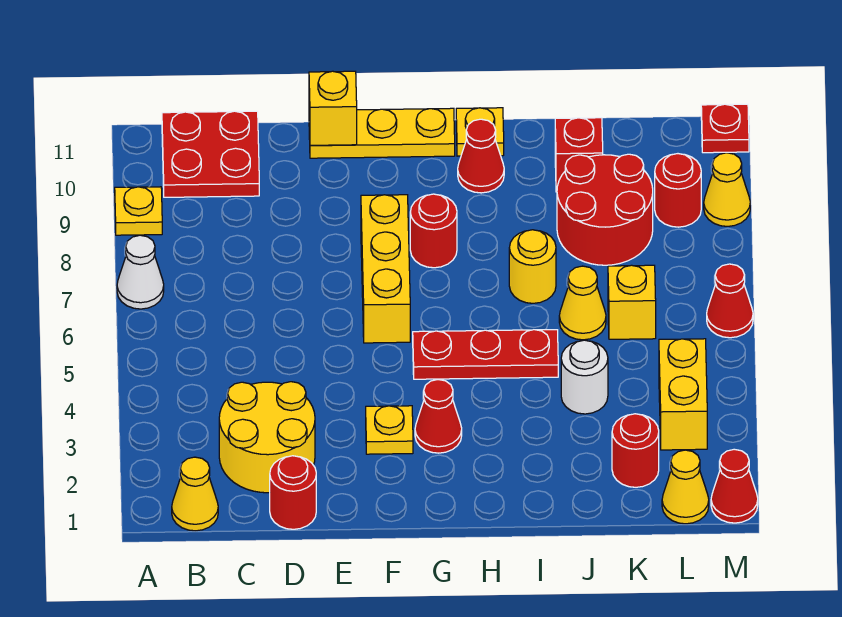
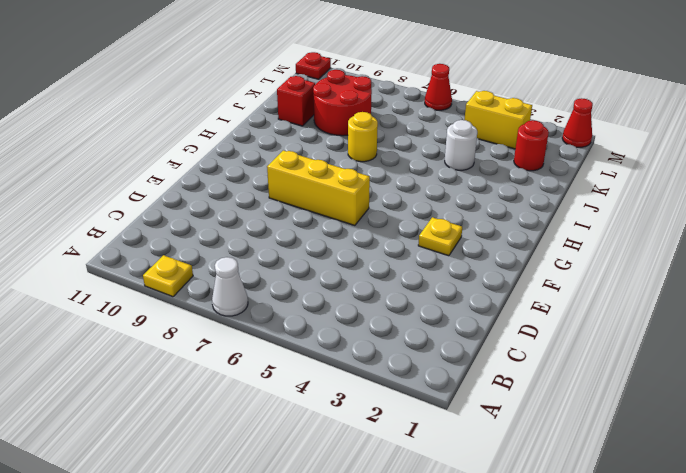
none -> yellow 1x1 cone [172,457,218,531]
none -> red 2x2 plate [162,111,259,197]
none -> yellow 2x2 round brick [219,382,315,493]

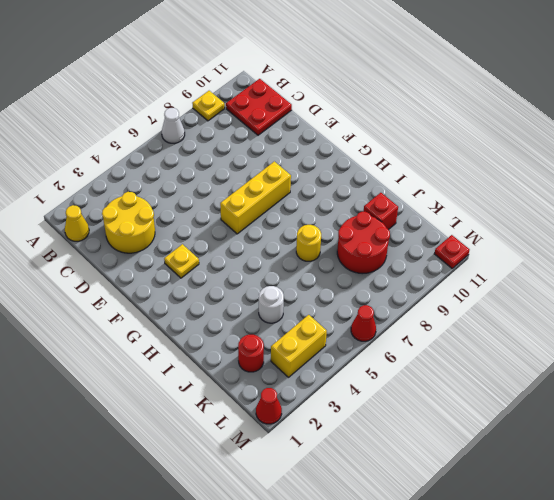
none -> red 1x1 round brick [270,456,316,529]
none -> yellow 1x3 plate [309,108,455,158]
none -> red 1x1 cone [415,380,462,453]

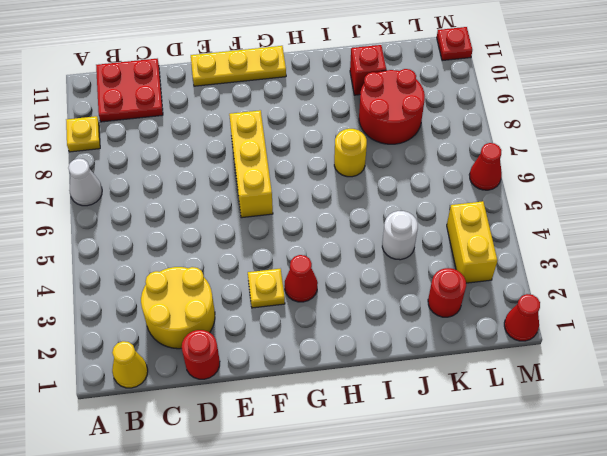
none -> red 1x3 plate [413,330,558,379]
none -> red 1x1 round brick [410,194,457,268]
none -> red 1x1 cone [458,119,504,193]

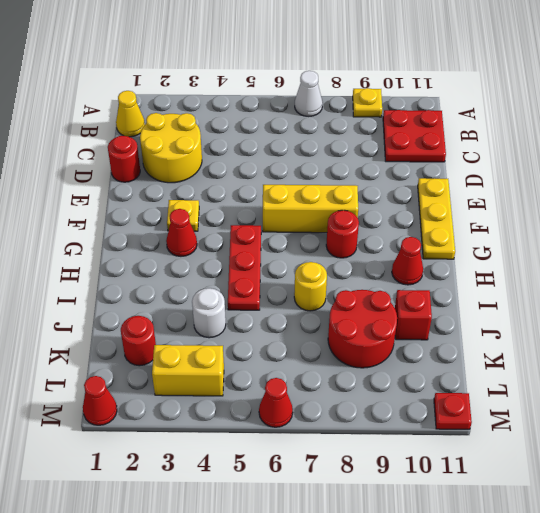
none -> yellow 1x1 plate [456,108,504,156]
none -> yellow 1x1 cone [559,266,606,340]
none -> yellow 1x1 brick [608,265,656,339]

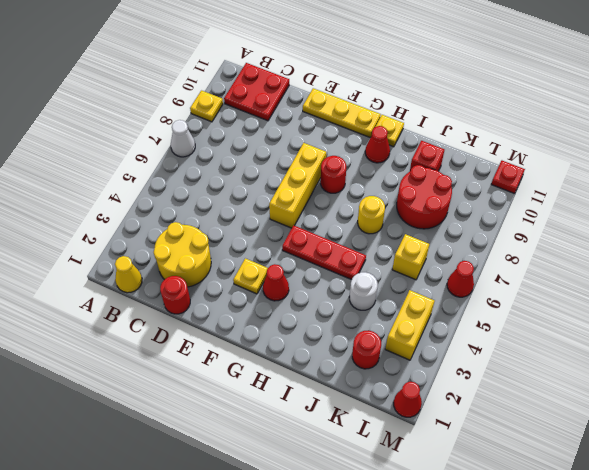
none -> yellow 1x1 cone [559,266,606,340]
none -> yellow 1x1 cone [662,450,709,524]
none -> red 1x1 round brick [655,154,701,227]

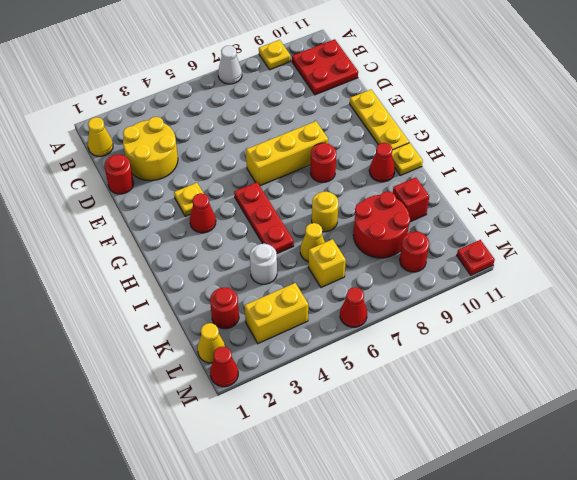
none -> yellow 1x1 cone [704,153,750,226]
none -> yellow 1x1 brick [309,71,357,145]

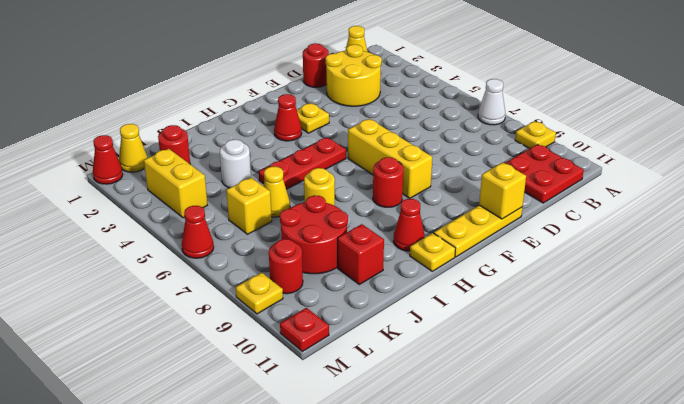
yellow 1x1 plate [236,273,283,314] -> yellow 1x1 cone [704,153,750,226]

